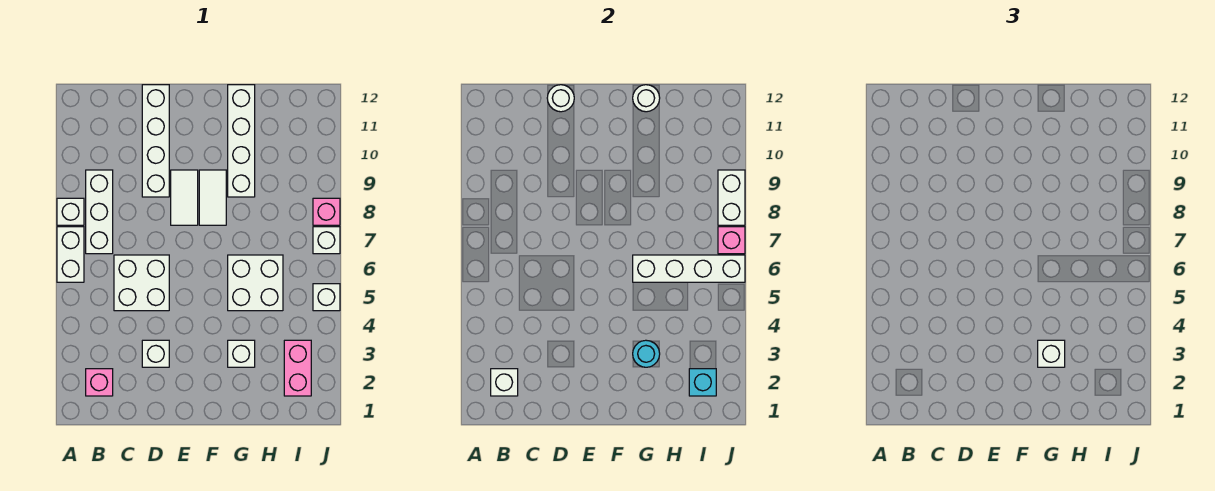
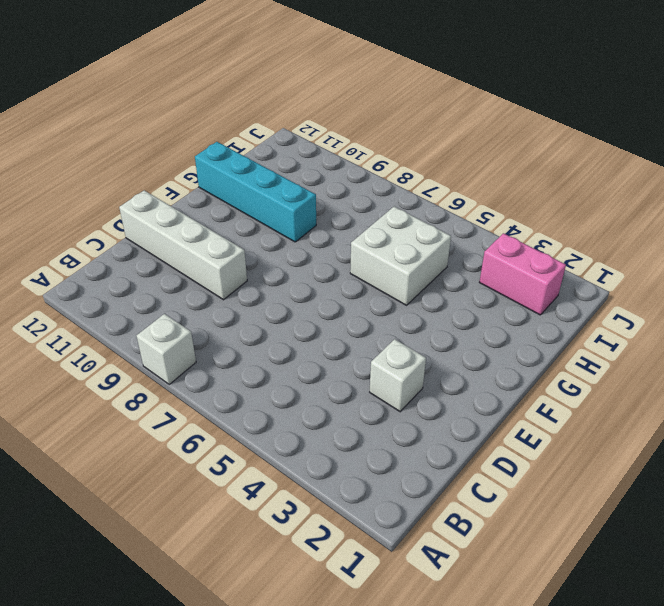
cyan 1x4 brick [195,142,316,242] -> white 1x4 brick [228,85,255,197]
none -> white 1x2 brick [57,227,84,282]
none -> pink 1x1 brick [86,369,113,396]
none -> white 1x3 brick [86,170,113,254]

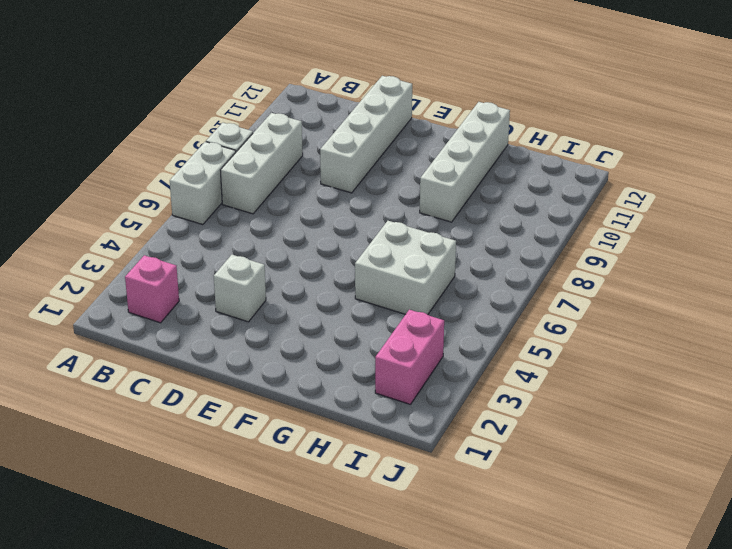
none -> white 2x2 brick [114,255,169,311]
none -> white 1x2 tile [171,170,198,225]
none -> white 1x2 tile [199,170,226,225]

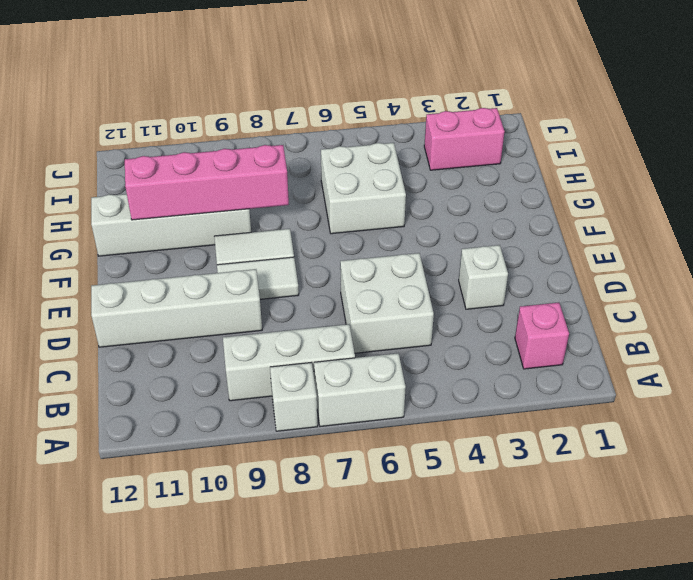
pink 1x4 brick [125,145,289,220] -> none
none -> white 1x1 brick [228,340,255,367]
none -> white 1x1 brick [313,284,340,311]
none -> white 1x1 brick [313,227,340,254]

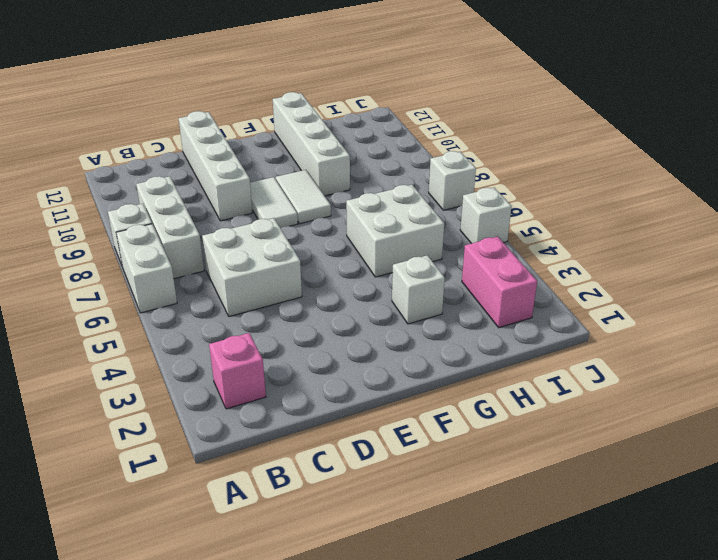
none -> white 1x1 brick [142,340,169,367]
none -> pink 1x1 brick [313,198,340,225]
none -> white 1x1 brick [491,369,518,396]

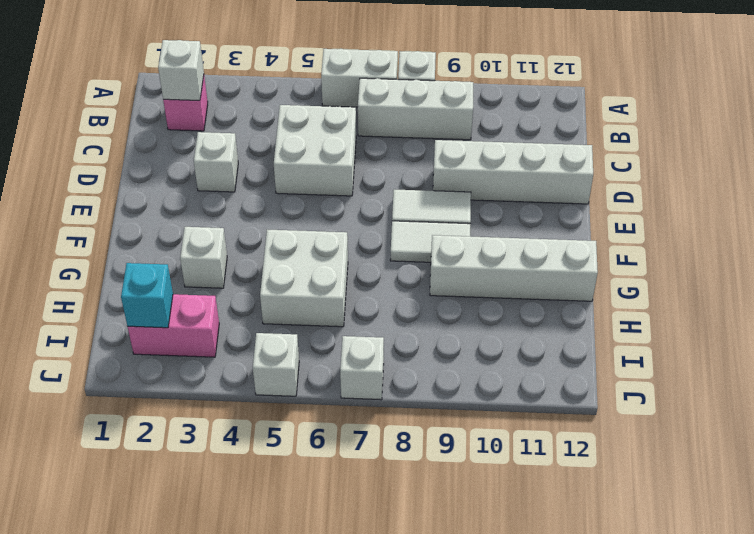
none -> pink 1x1 brick [313,198,340,225]
none -> white 1x1 round brick [547,85,574,112]
none -> cyan 1x1 round brick [633,340,660,367]

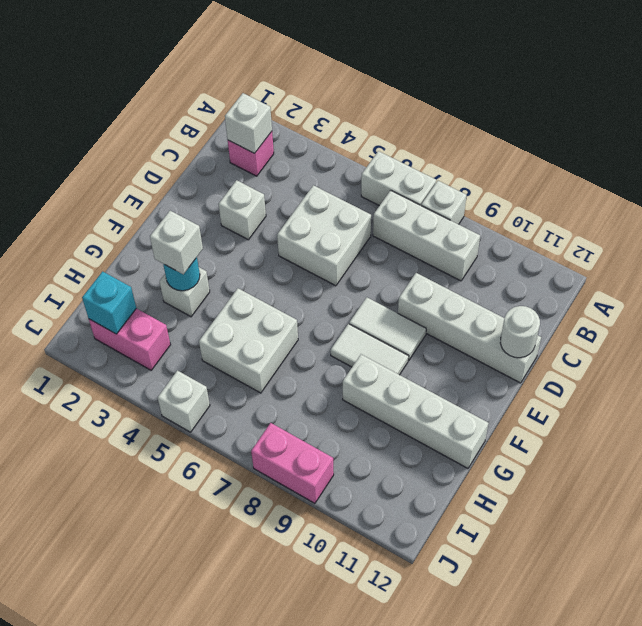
pink 1x2 brick [251,423,334,503] -> pink 1x1 brick [313,198,340,225]
none -> white 1x1 brick [313,227,340,254]
none -> white 1x4 brick [633,255,745,282]
none -> white 1x1 round brick [633,85,660,112]

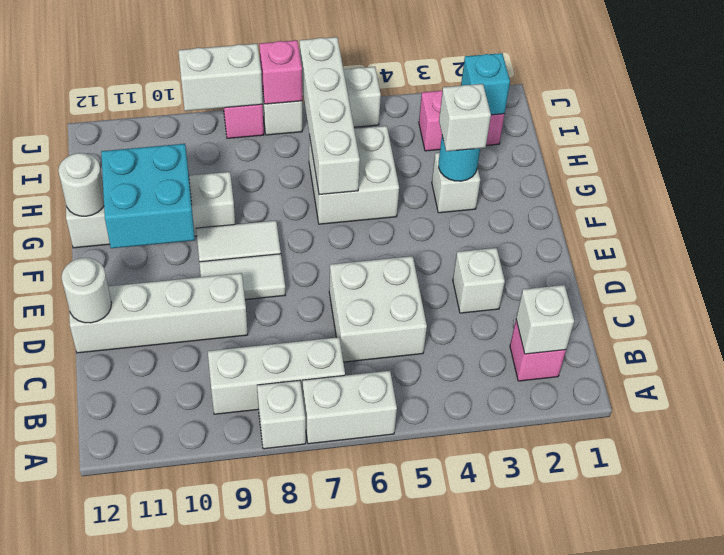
cyan 2x2 brick [101,144,195,248] -> none

